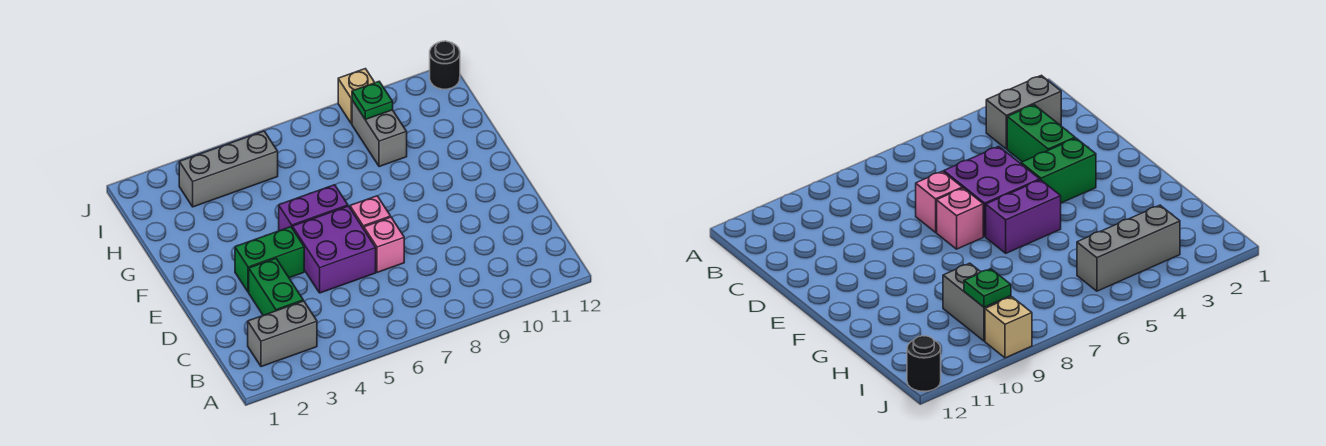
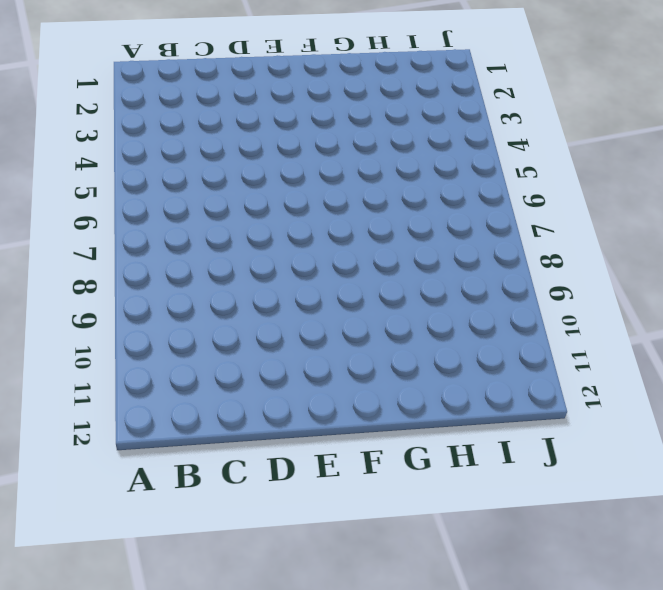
none -> grey 1x2 brick [248,301,317,367]
none -> green 1x2 brick [249,258,303,315]
none -> purple 2x2 brick [292,206,376,293]

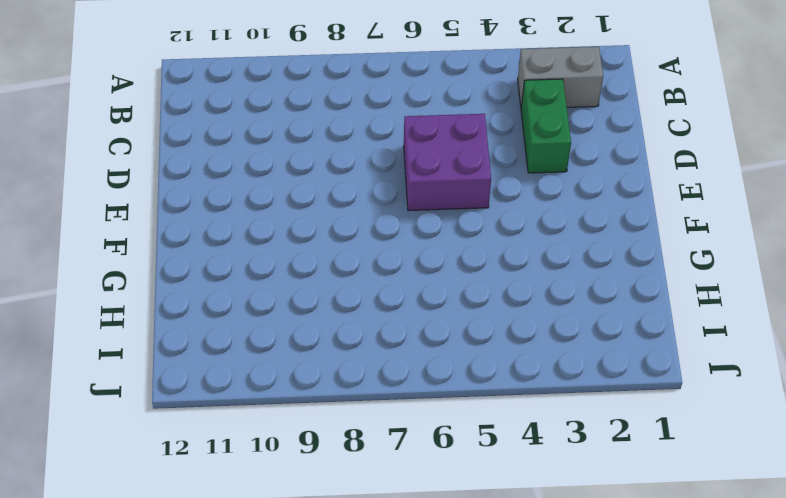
none -> pink 1x1 brick [364,217,404,272]
none -> green 1x2 brick [235,227,304,292]
none -> pink 1x1 brick [350,196,391,229]

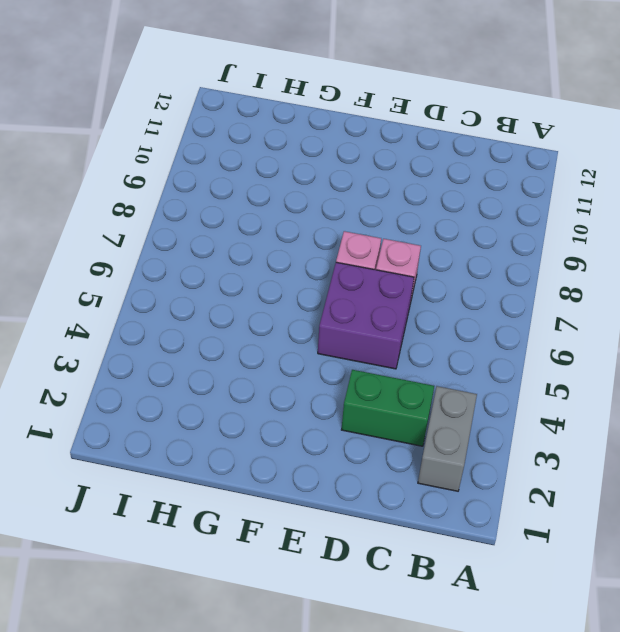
none -> green 1x2 brick [235,227,304,292]
none -> purple 1x2 brick [279,185,348,231]
none -> grey 1x2 brick [352,100,407,167]

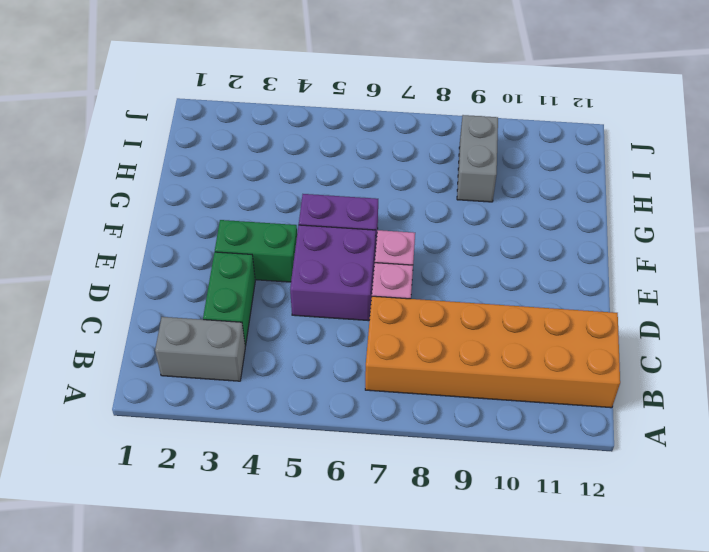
orange 2x6 brick [365,296,620,408] -> none
none -> grey 1x3 brick [179,131,278,207]
none -> tan 1x1 brick [338,69,375,124]
none -> black 1x1 round brick [430,41,460,89]

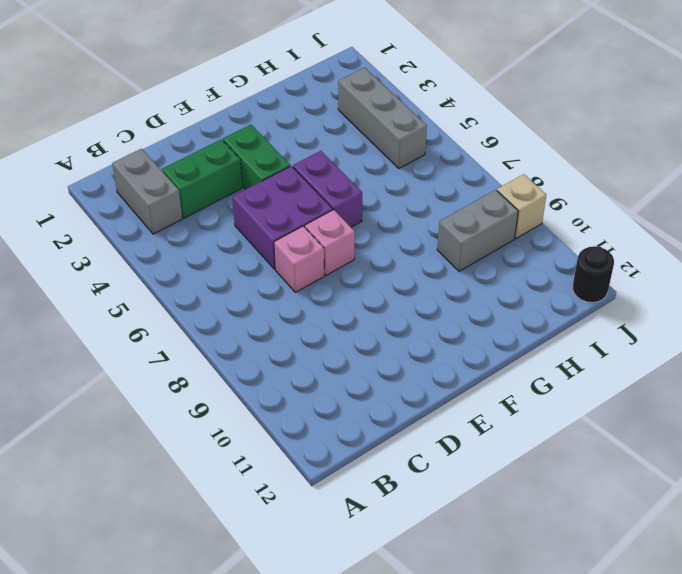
none -> green 1x1 plate [352,82,393,120]

